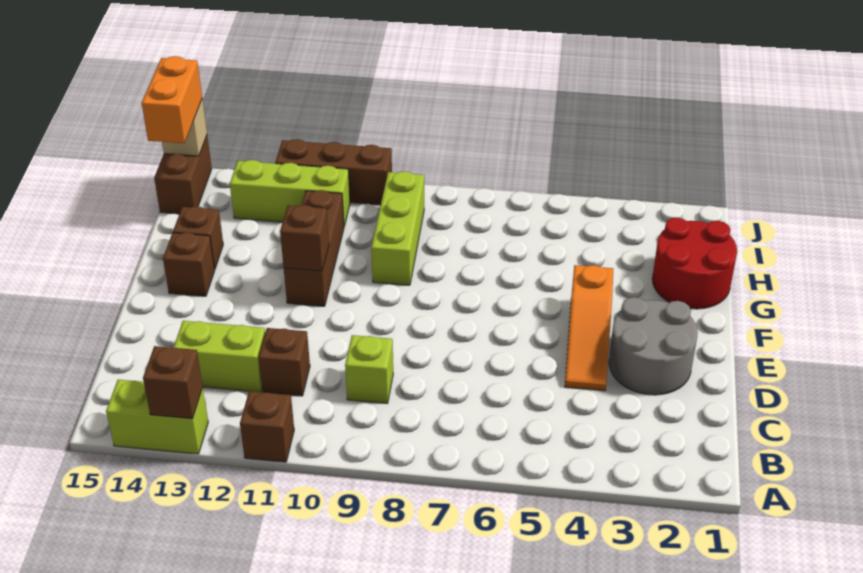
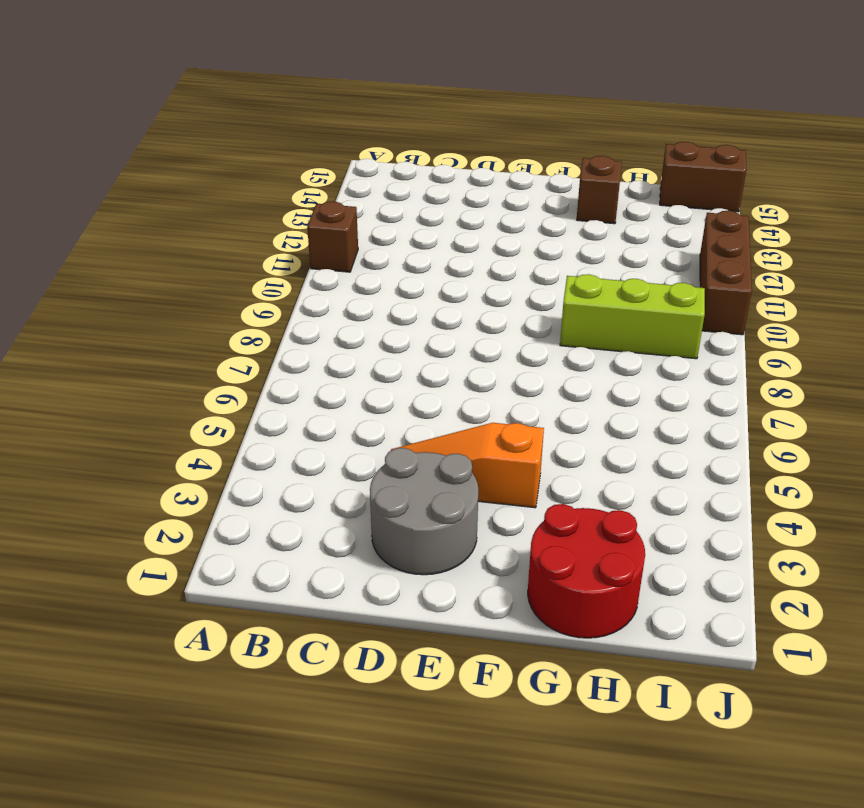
none -> lime 1x2 brick [106,379,208,454]
none -> lime 1x1 brick [345,335,393,404]
none -> brown 1x1 brick [259,328,310,396]

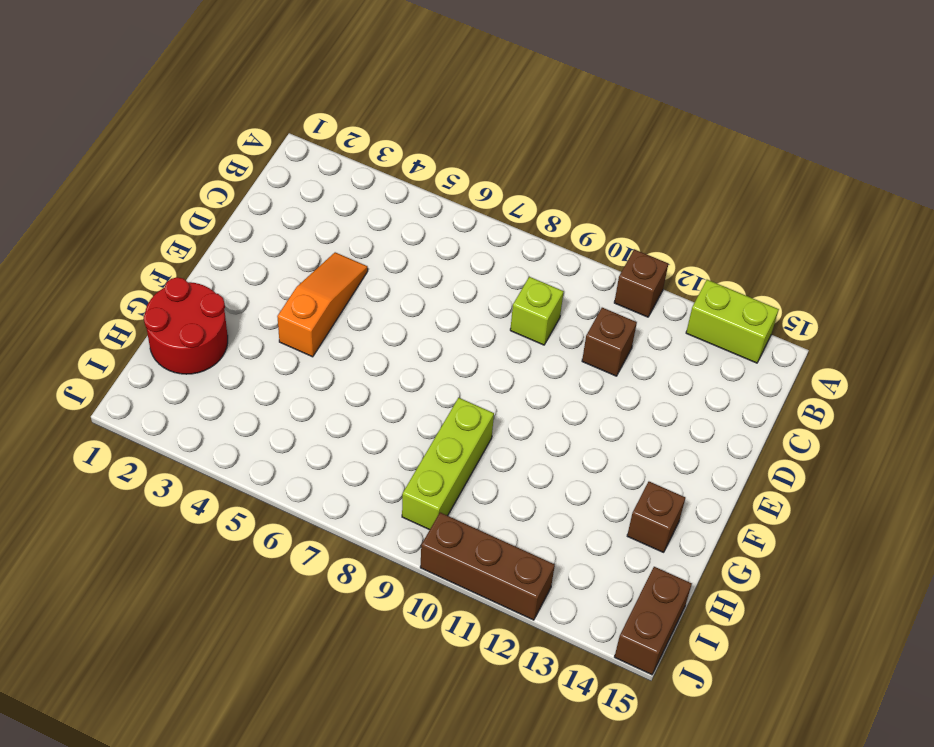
none -> lime 1x2 brick [174,321,265,392]
none -> grey 2x2 round brick [609,297,698,395]
none -> brown 1x3 brick [284,190,344,306]

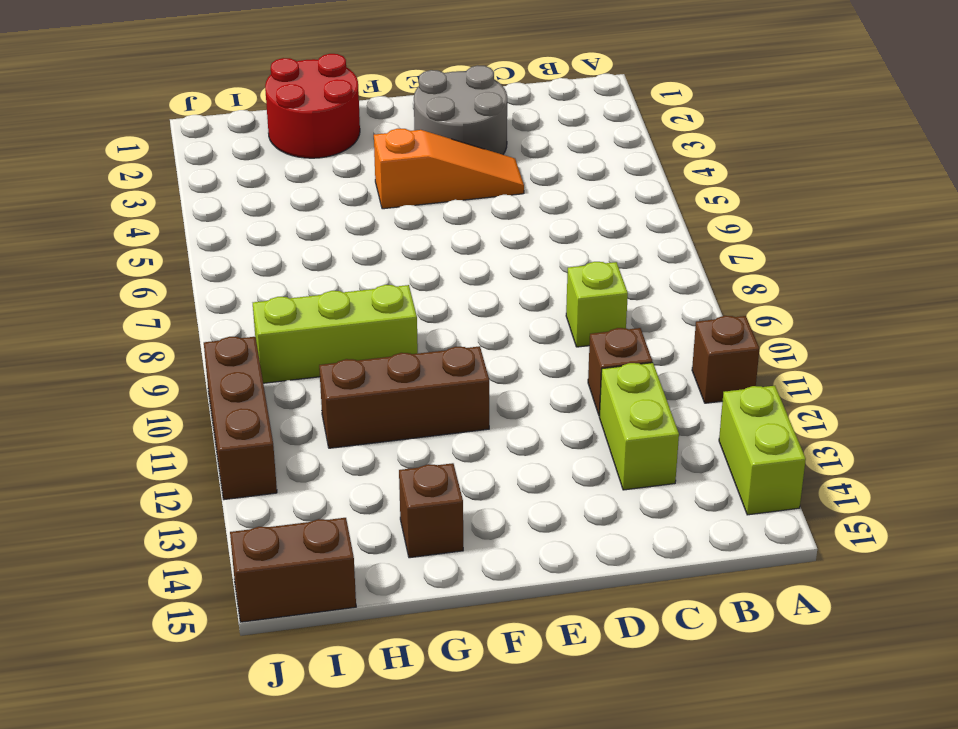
none -> brown 1x1 brick [163,233,215,296]
none -> lime 1x3 brick [230,160,350,226]
none -> brown 1x1 brick [143,346,203,419]

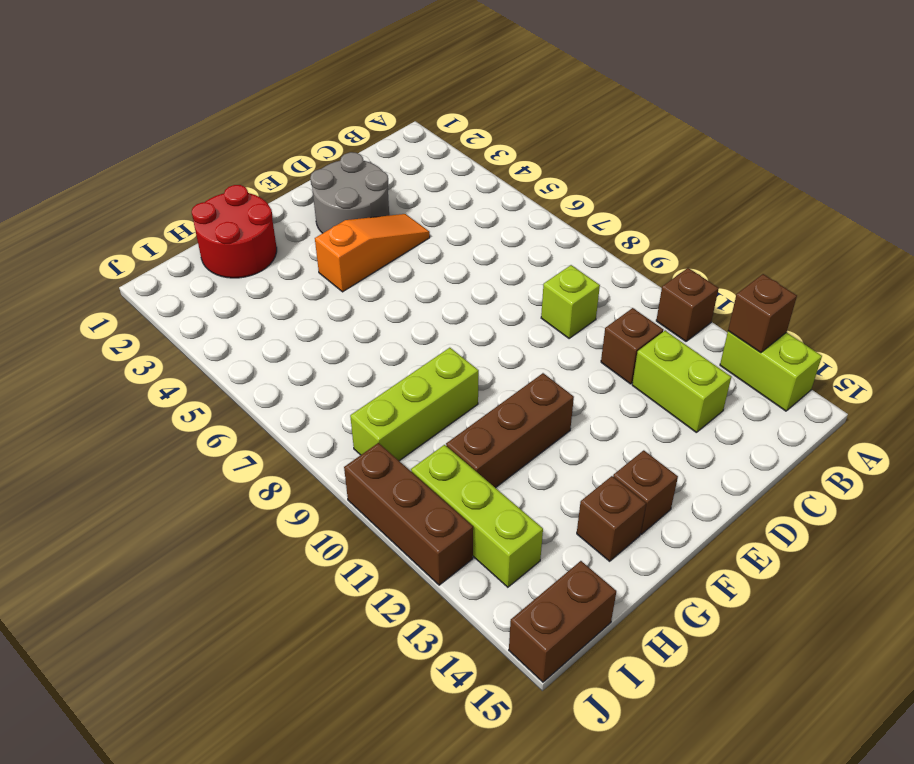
none -> brown 1x1 brick [280,205,329,271]
none -> tan 1x1 brick [162,99,207,156]
none -> orange 1x2 brick [142,56,202,143]

